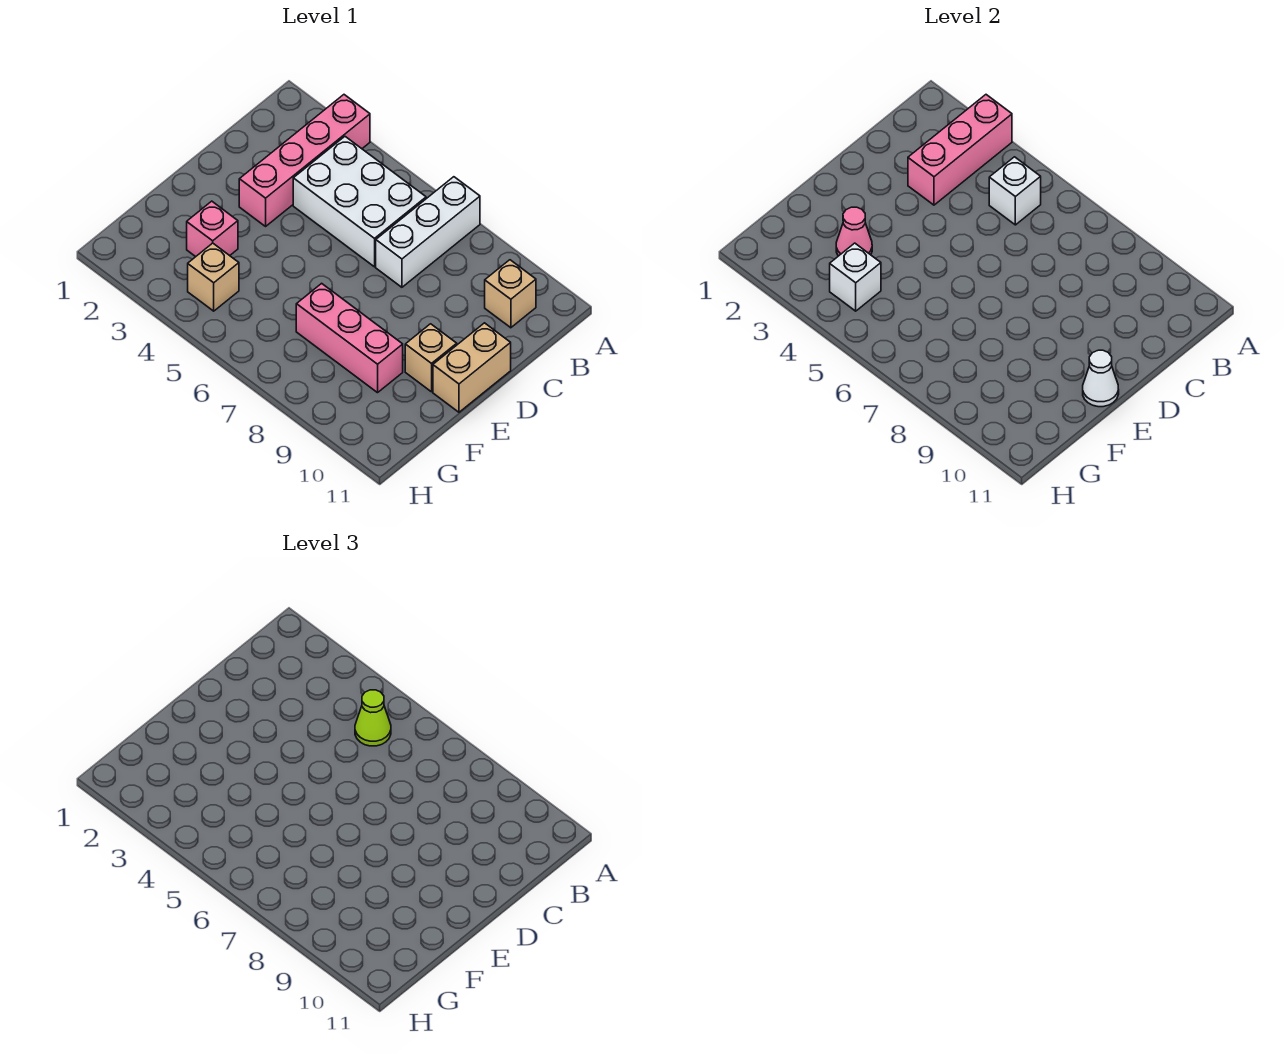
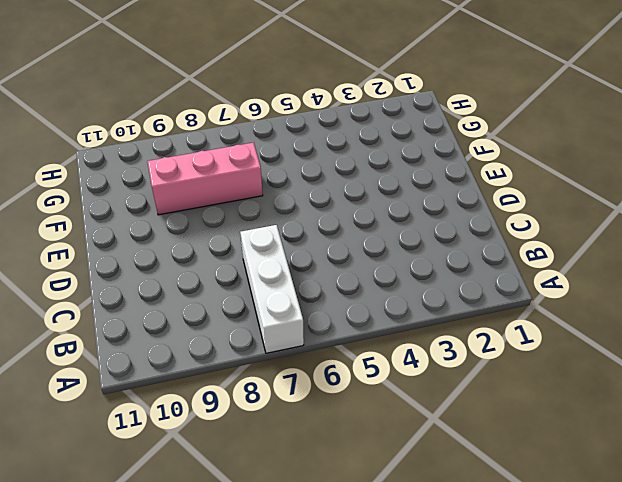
none -> pink 1x4 brick [239,95,370,226]
none -> white 2x3 brick [293,137,426,267]
none -> tan 1x1 brick [485,260,536,328]

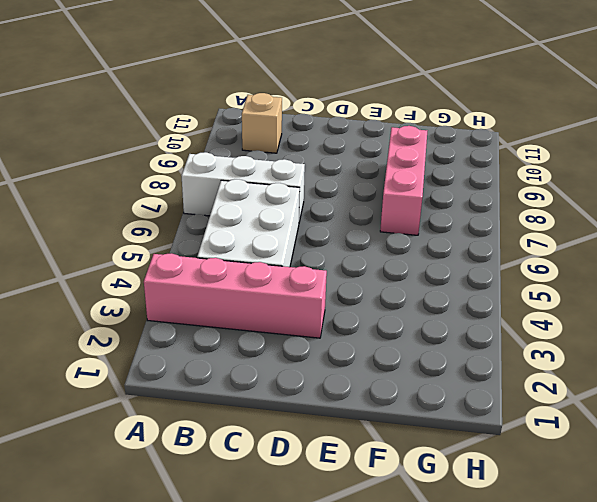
none -> tan 1x2 brick [433,323,511,412]
none -> tan 1x1 brick [405,324,457,392]
none -> pink 1x1 brick [187,201,238,257]

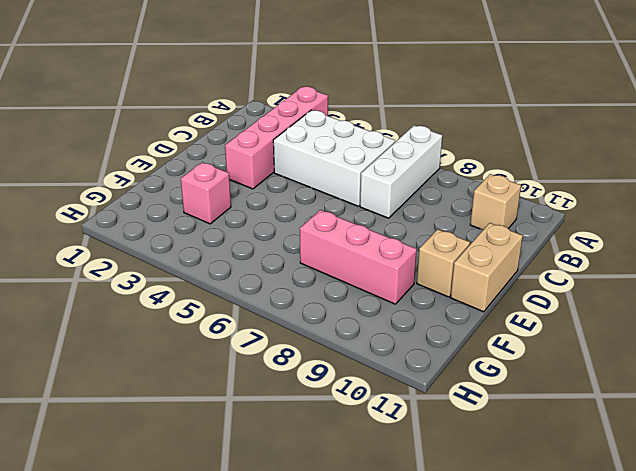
none -> tan 1x1 brick [188,243,239,311]
none -> pink 1x3 brick [908,95,1012,205]
none -> white 1x1 brick [989,157,1041,225]

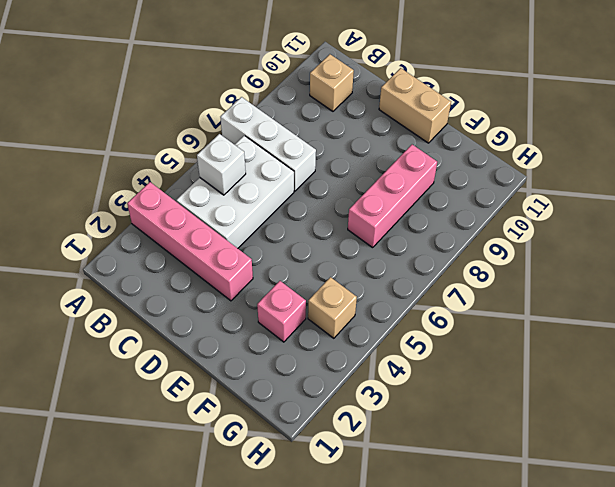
none -> tan 1x1 brick [405,324,457,392]
none -> pink 1x3 brick [908,95,1012,205]
none -> white 1x1 cone [1083,350,1119,407]

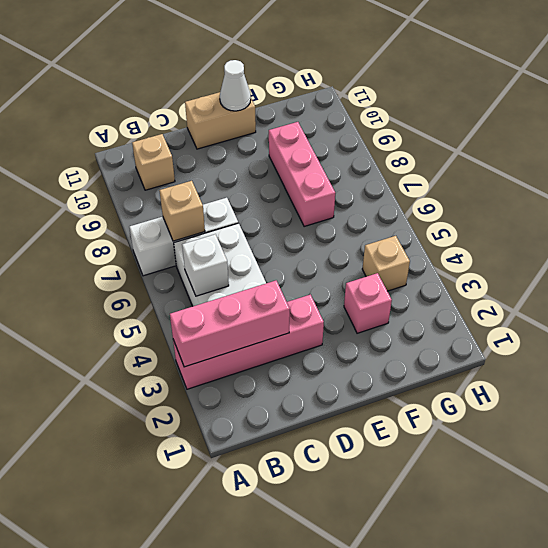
tan 1x1 brick [159,181,205,241] -> tan 1x1 brick moved to [405,324,457,392]
none -> pink 1x1 cone [836,207,872,256]
none -> white 1x1 brick [830,243,881,311]
none -> lime 1x1 cone [355,690,391,746]

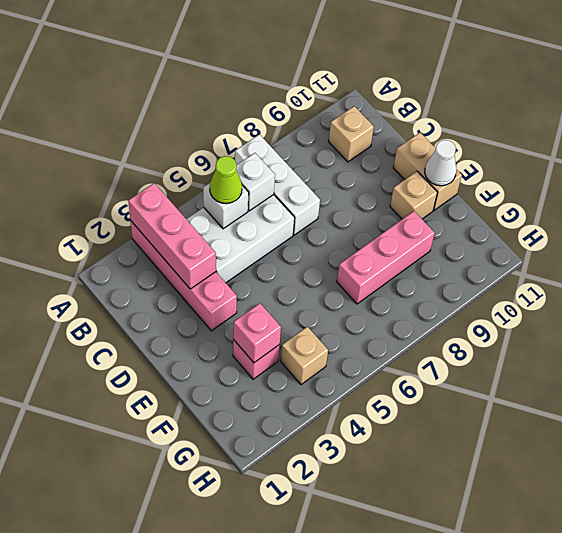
white 1x1 brick [236,153,275,211] -> white 1x1 brick moved to [830,243,881,311]
pink 1x1 brick [233,303,281,363] -> pink 1x1 cone [836,207,872,256]

